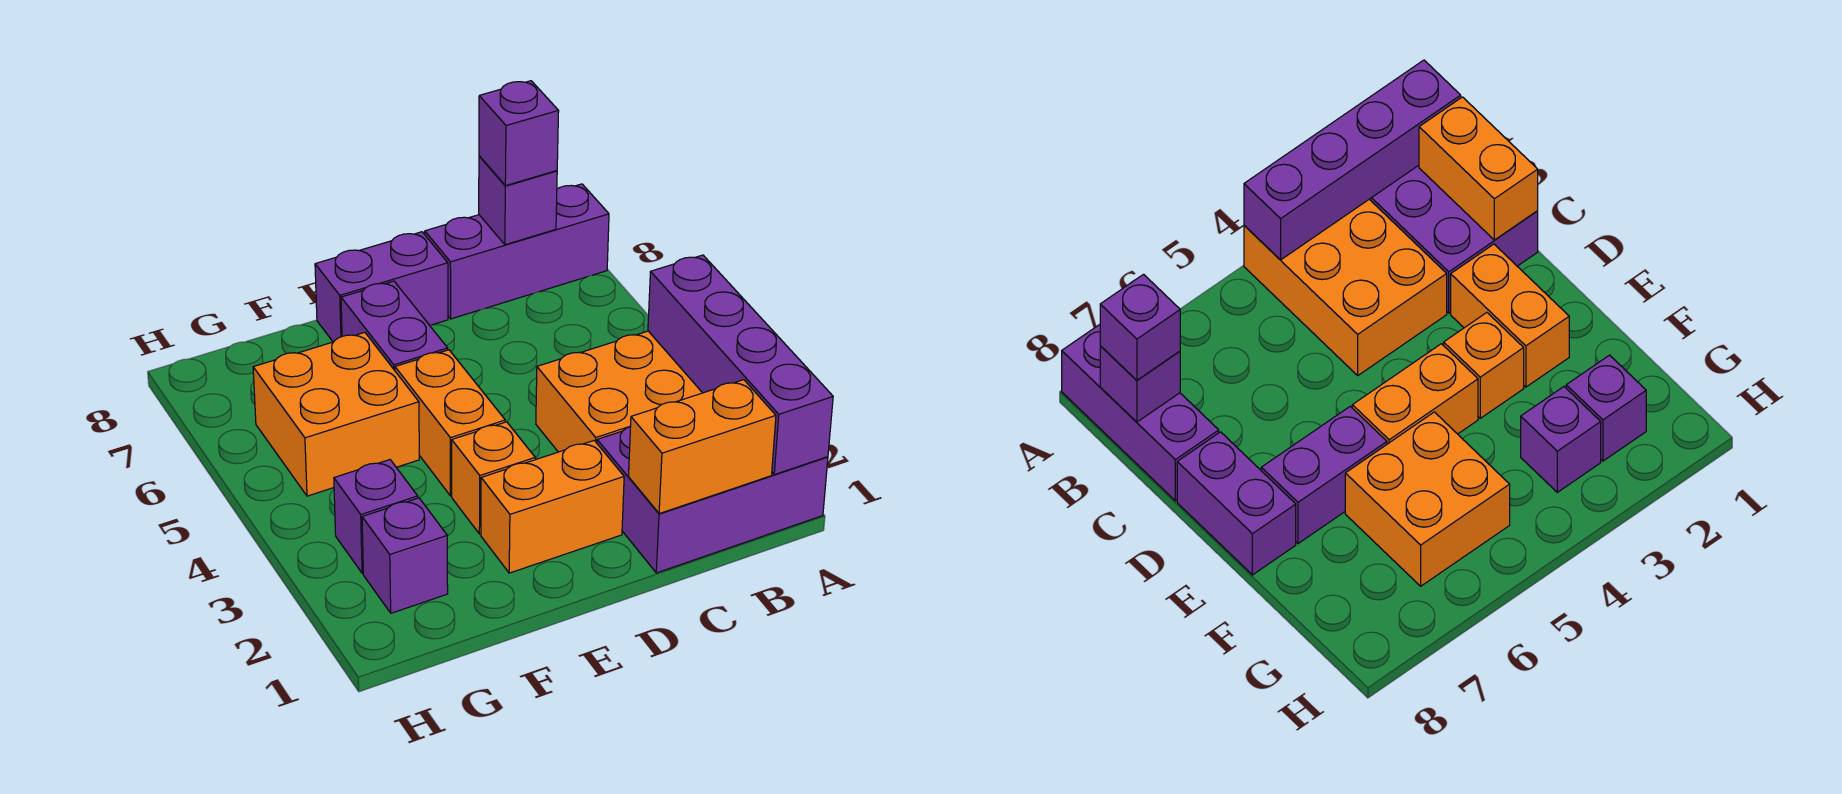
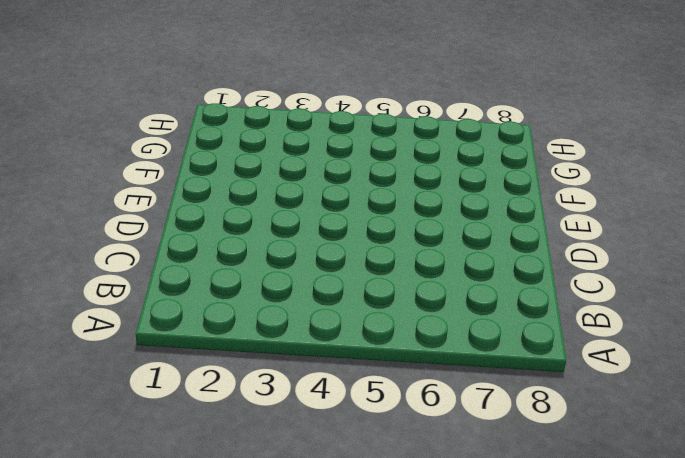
none -> purple 2x3 brick [597,427,828,573]
none -> orange 2x3 brick [536,331,702,452]
none -> purple 1x3 brick [425,184,609,319]

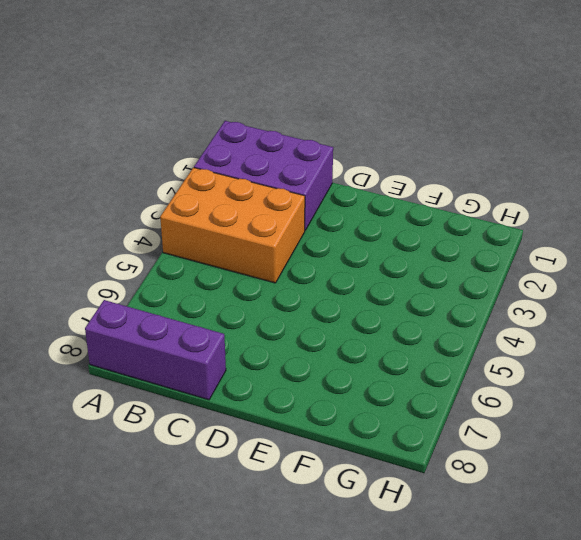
none -> orange 1x2 brick [481,440,624,573]
none -> purple 1x2 brick [315,232,448,342]
none -> orange 1x1 brick [452,422,535,534]

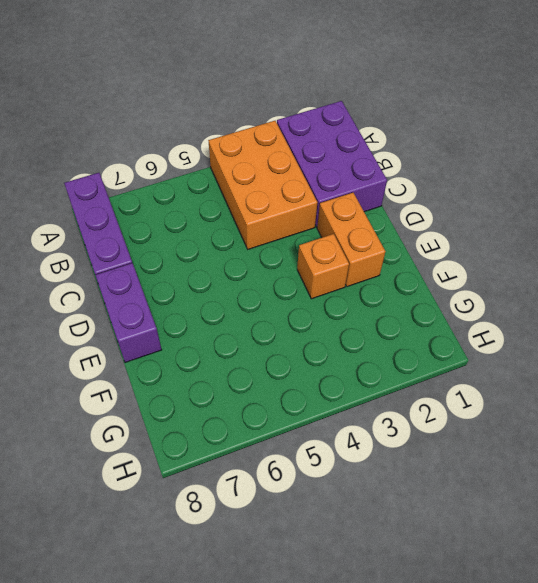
none -> orange 1x2 brick [395,350,505,496]
none -> purple 1x2 brick [341,281,448,370]
none -> orange 2x2 brick [253,332,419,496]

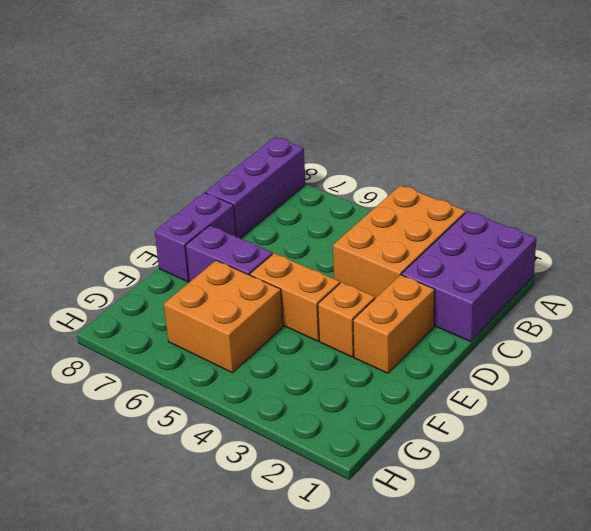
none -> purple 1x1 brick [362,498,448,613]
none -> purple 1x1 brick [334,460,418,573]
none -> purple 1x4 brick [648,255,833,475]

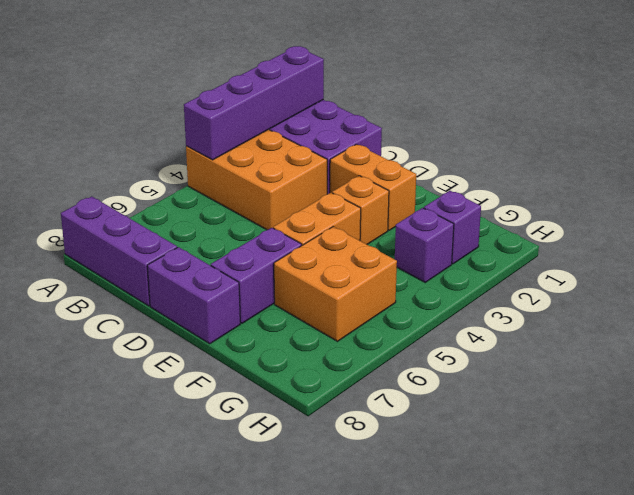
none -> orange 1x2 brick [629,380,776,514]
none -> purple 1x1 brick [479,156,557,245]
none -> purple 1x1 brick [479,81,559,186]

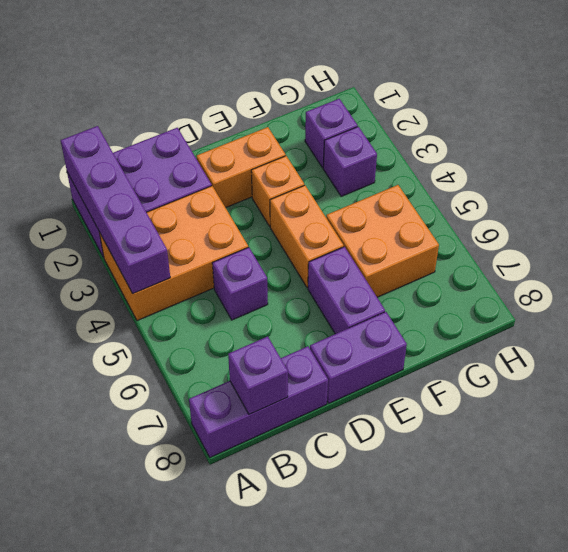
purple 1x1 brick [212,247,268,320] -> purple 1x1 brick moved to [479,81,559,186]
none -> orange 1x2 brick [629,380,776,514]

